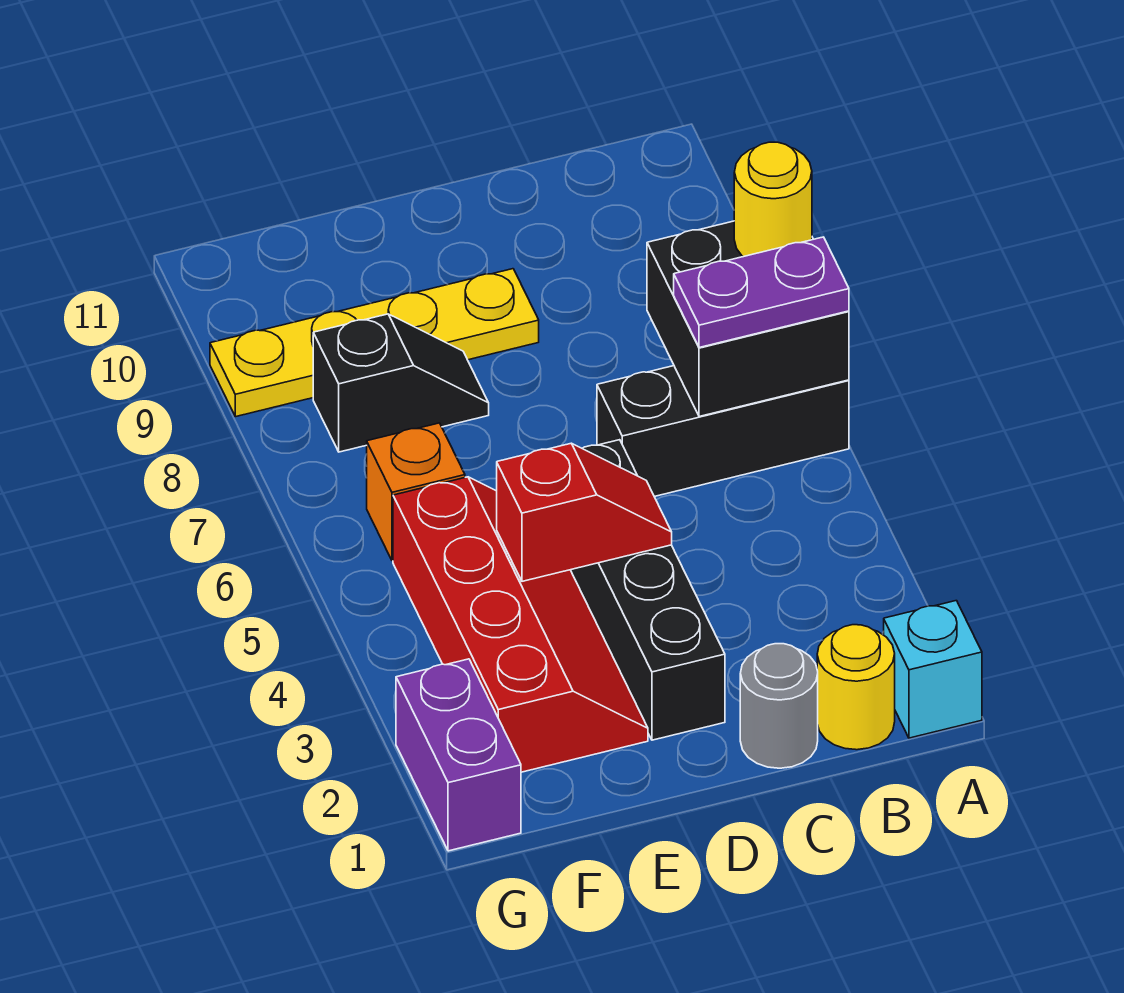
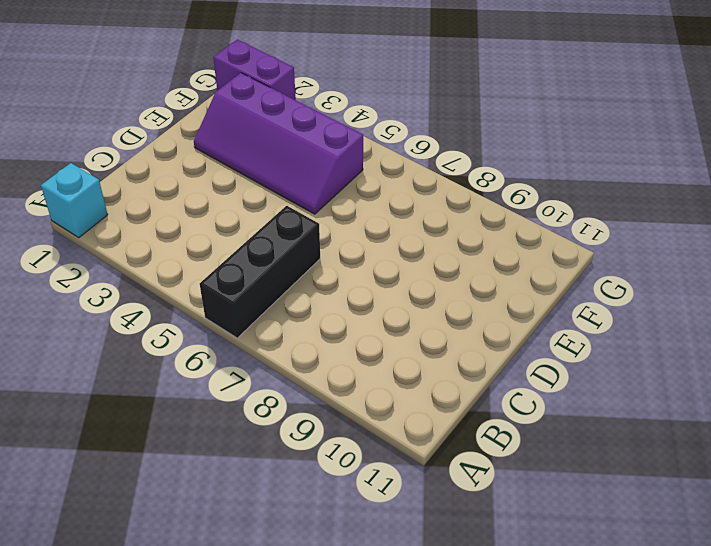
purple 2x4 slope [194,73,363,214] -> red 2x4 slope [393,477,648,772]
none -> yellow 1x1 round brick [817,625,895,750]
none -> grey 1x1 round brick [740,644,818,768]
none -> black 1x4 brick [571,440,725,740]

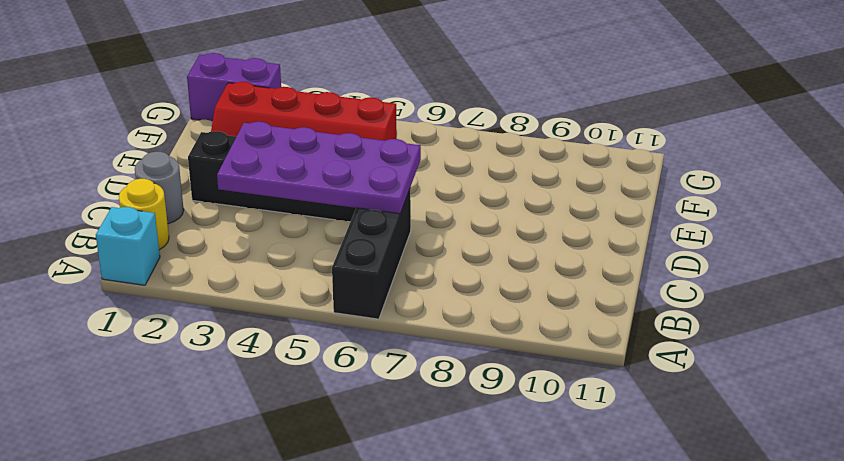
purple 2x4 plate [217,122,421,214] -> red 1x2 slope [497,443,672,581]
none -> yellow 1x4 plate [210,269,539,417]
none -> black 1x2 slope [313,314,489,452]
none -> orange 1x1 brick [367,423,465,561]

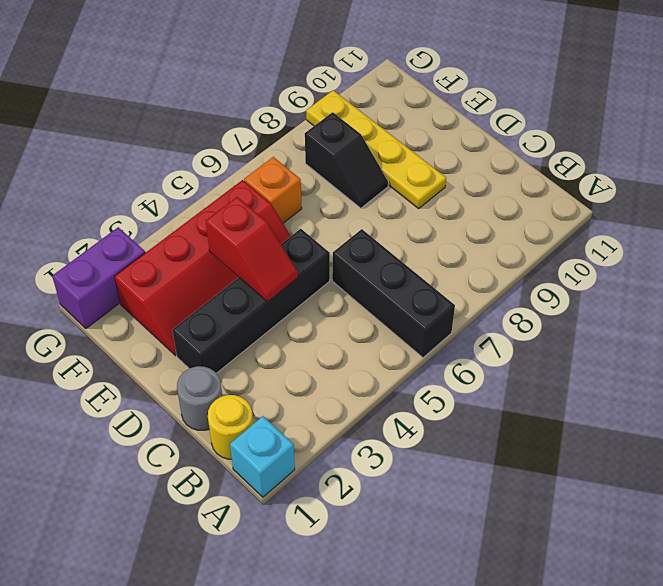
none -> black 2x2 brick [647,221,849,417]
none -> purple 1x2 plate [674,237,849,348]
none -> yellow 1x1 round brick [734,142,812,257]

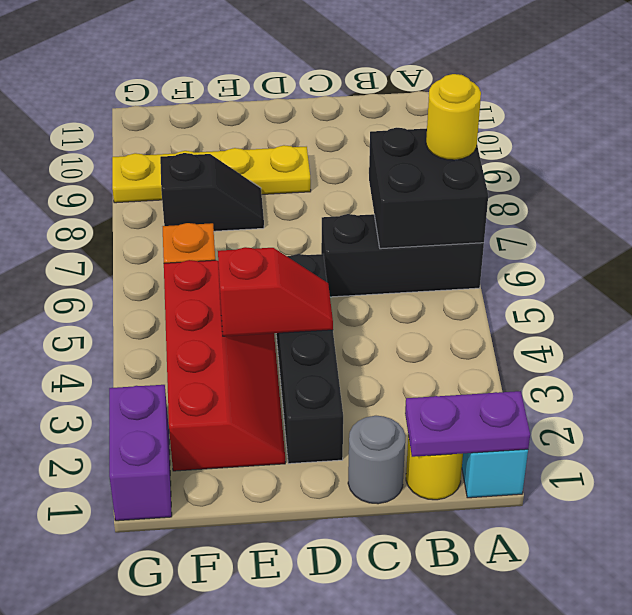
purple 1x2 plate [405,391,530,457] -> purple 1x2 plate moved to [674,237,849,348]

